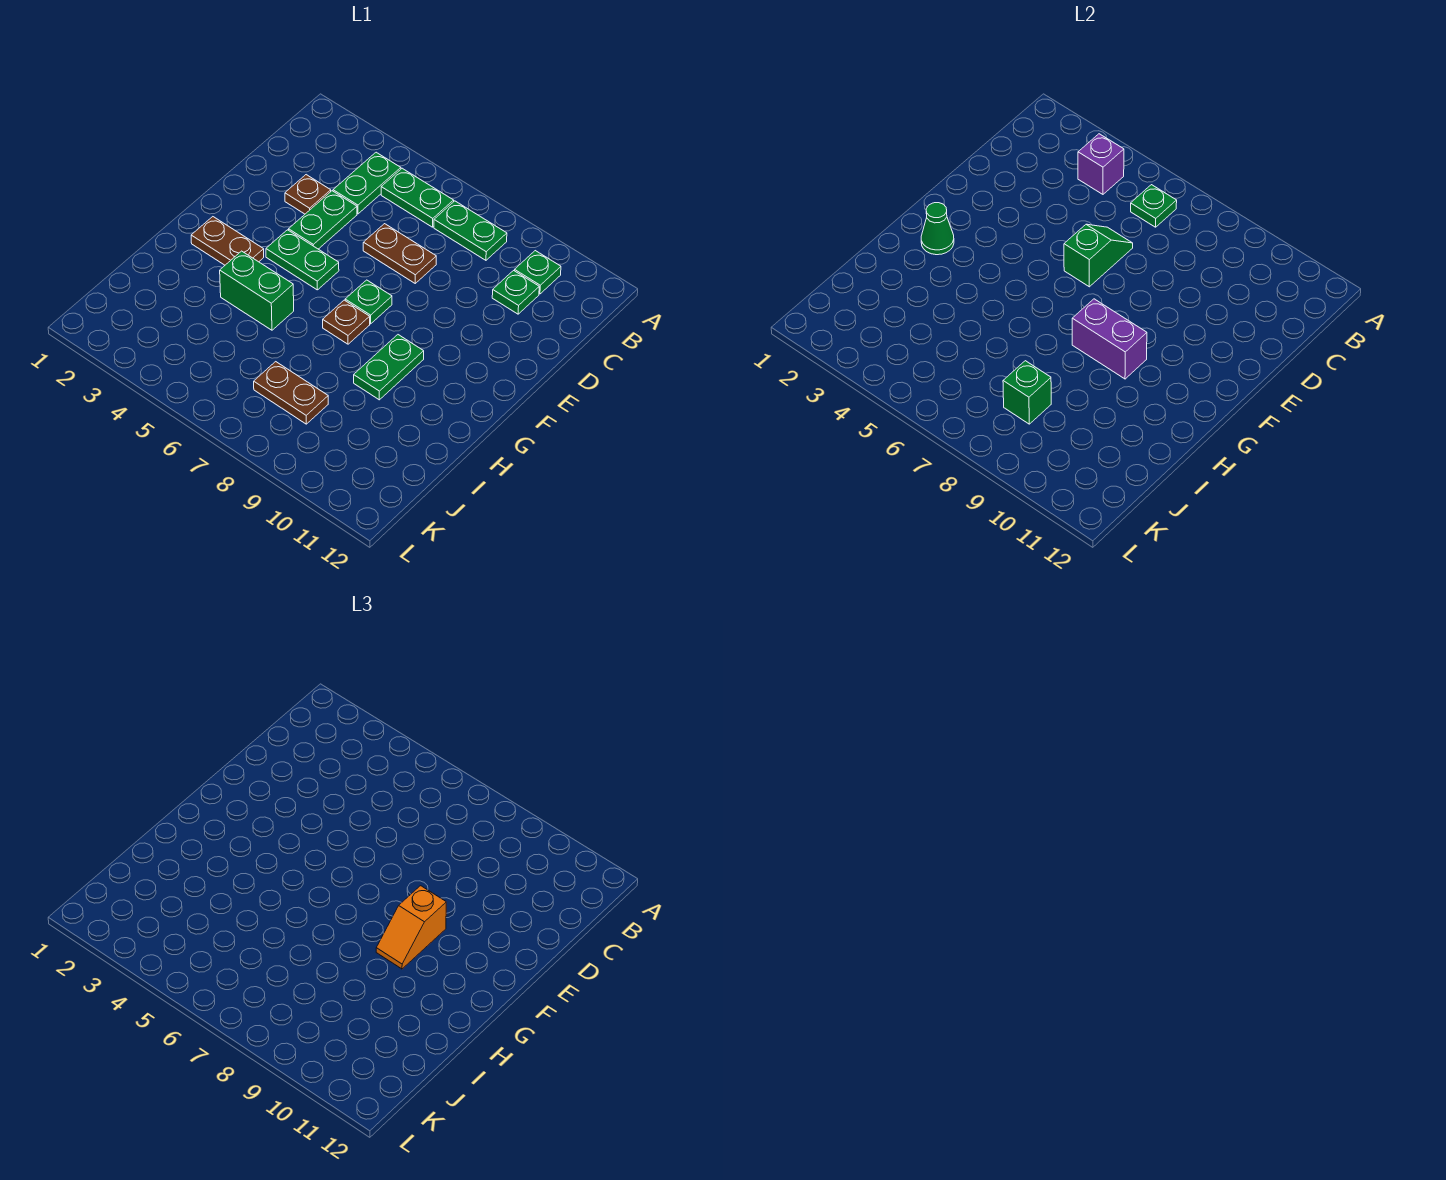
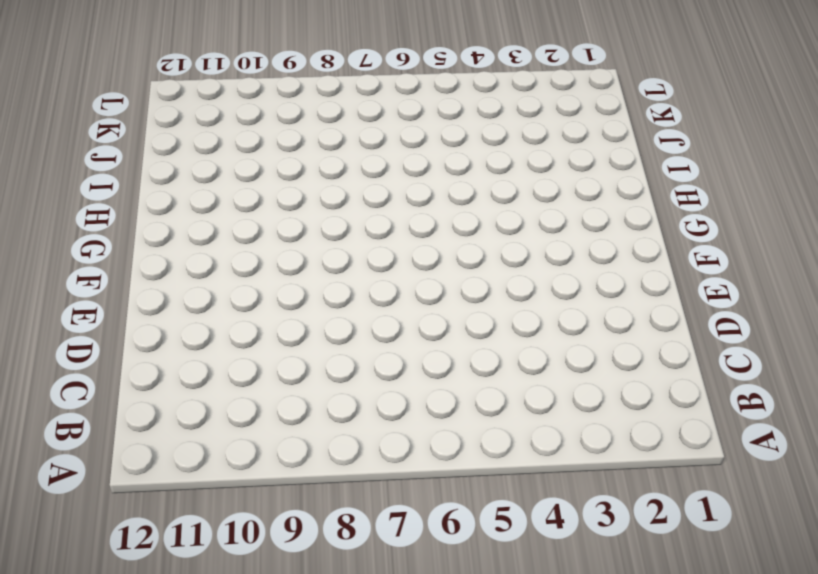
none -> green 1x2 plate [333,152,401,214]
none -> green 1x2 plate [381,168,454,227]
none -> green 1x2 plate [434,201,507,260]

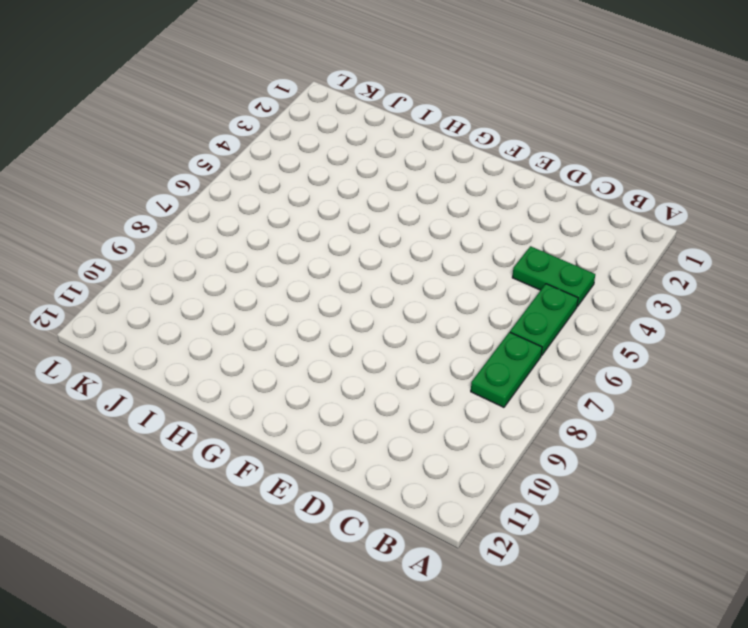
none -> green 1x1 plate [515,251,561,294]
none -> green 1x1 plate [492,271,539,314]
none -> brown 1x1 plate [285,175,331,214]

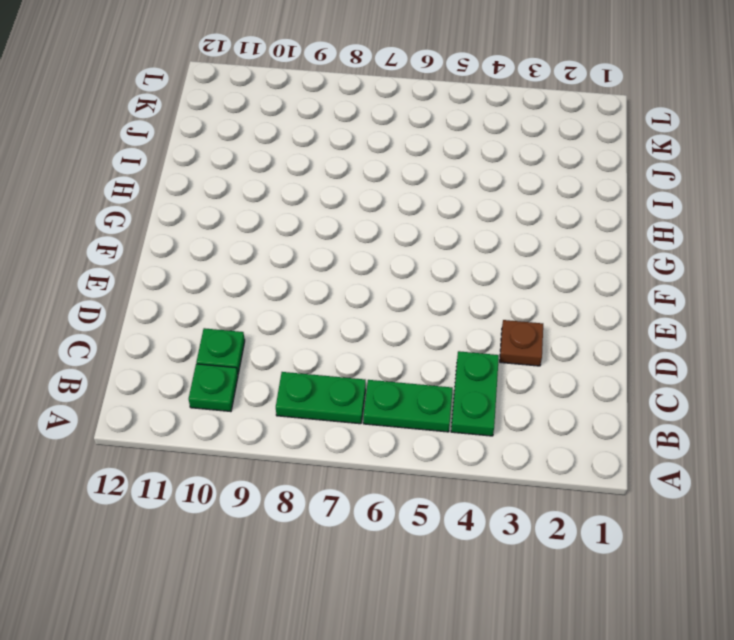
none -> green 1x2 plate [289,191,357,249]
none -> brown 1x2 plate [363,224,436,283]
none -> green 1x2 plate [266,230,339,290]

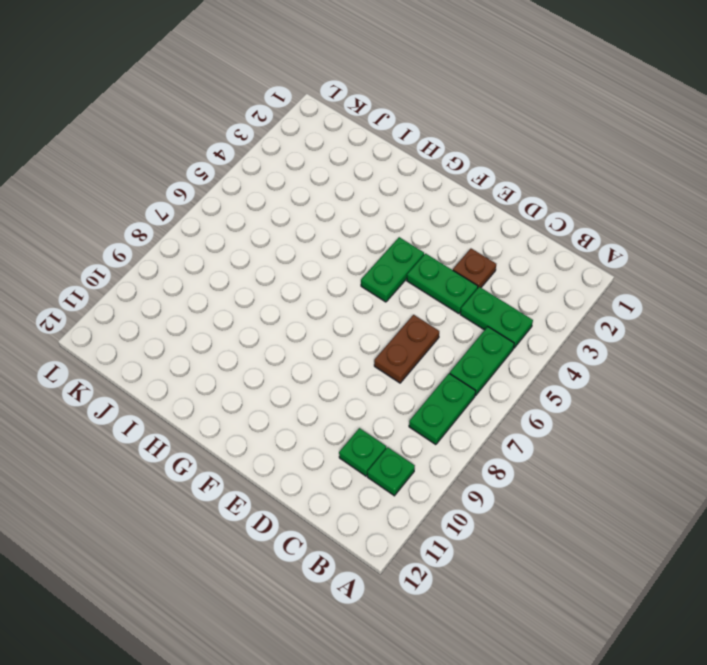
none -> green 1x1 plate [345,280,392,324]
none -> brown 1x2 plate [191,217,264,265]
none -> brown 1x1 plate [323,300,370,344]

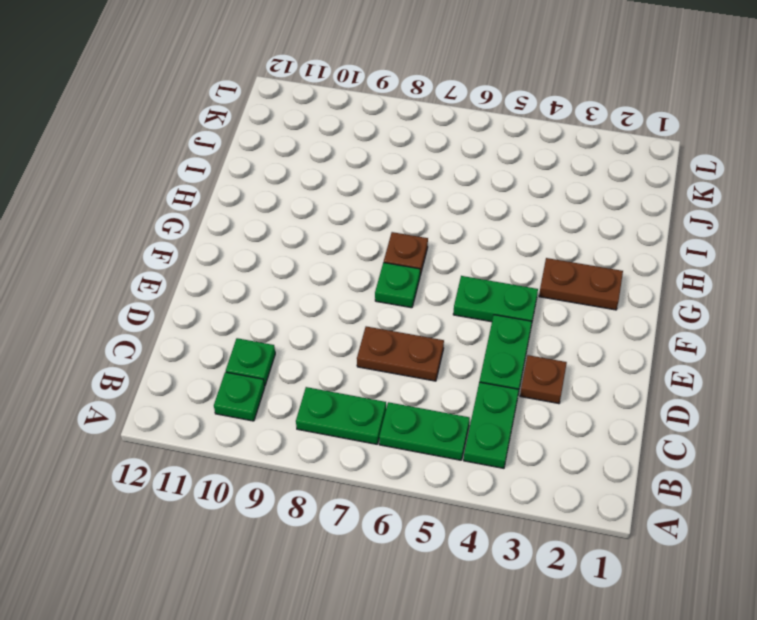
none -> green 1x2 plate [354,335,424,400]
none -> green 1x2 brick [220,251,294,330]
none -> brown 1x2 plate [254,362,328,424]

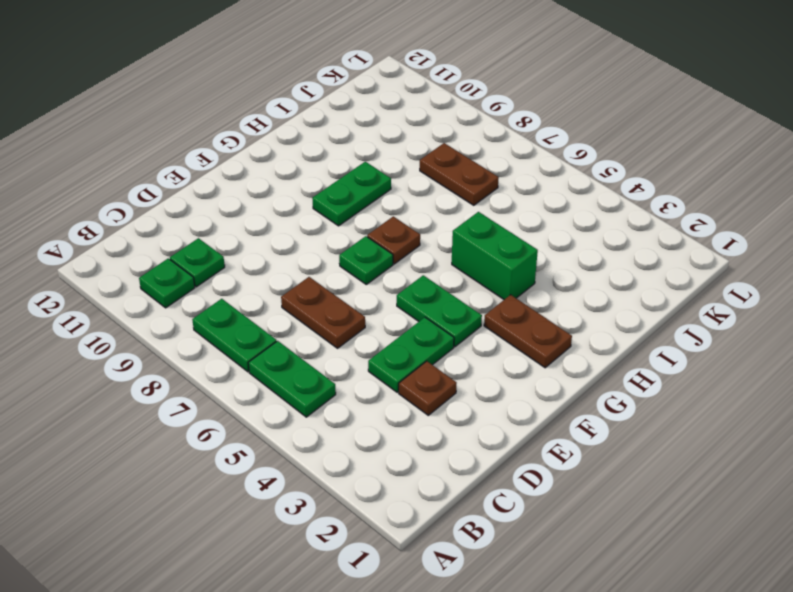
none -> green 1x2 plate [333,152,401,214]
none -> purple 1x1 brick [1078,134,1124,194]
none -> green 1x1 plate [1131,185,1177,227]

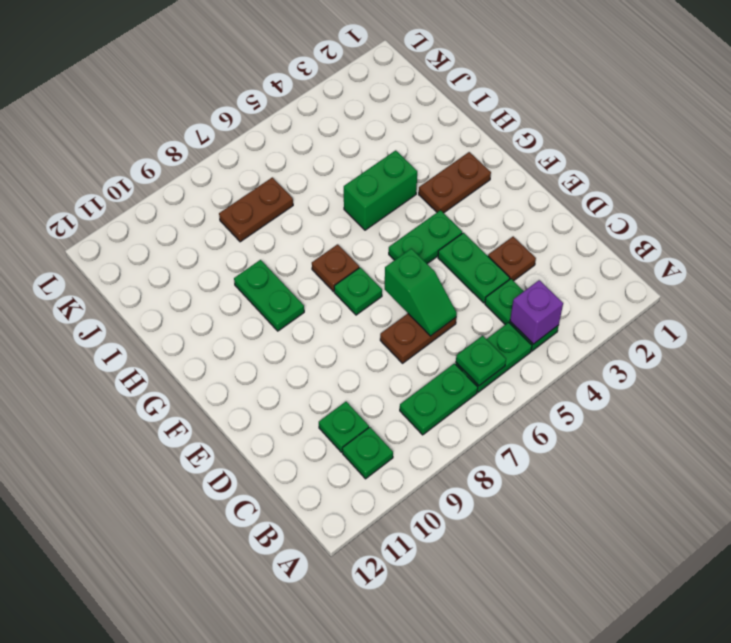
none -> green 1x1 cone [921,203,954,255]
none -> purple 1x2 brick [1072,299,1147,379]
none -> green 1x1 brick [1003,361,1051,424]

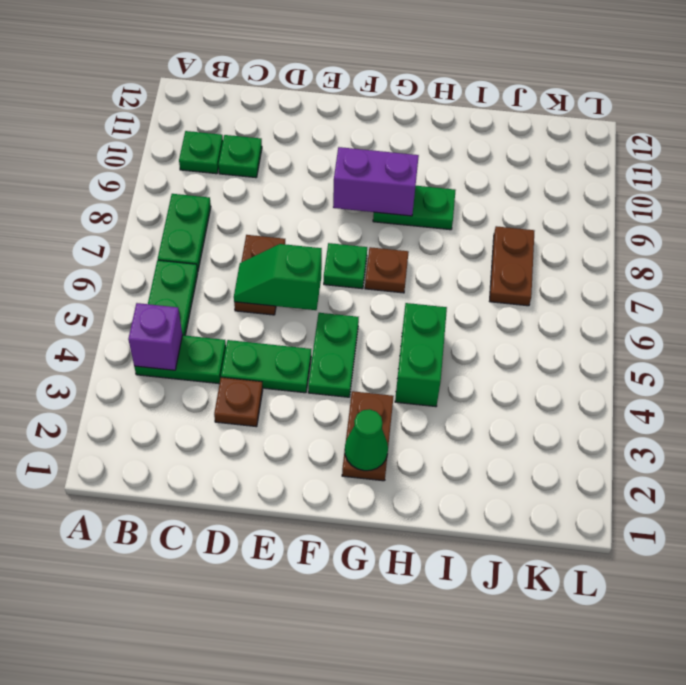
purple 1x2 brick [333,147,419,216] -> purple 1x2 brick turned to [1072,299,1147,379]
none -> green 1x1 plate [1131,185,1177,227]
none -> green 1x1 brick [1003,361,1051,424]
none -> orange 1x2 slope [376,886,446,969]

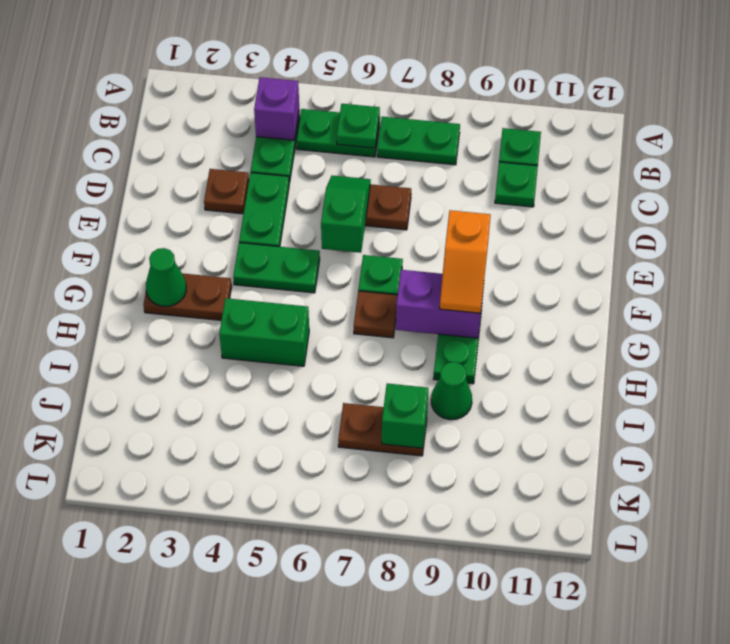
green 1x1 cone [431,362,472,420] -> none

